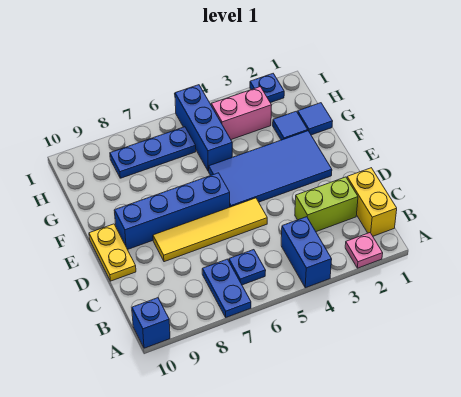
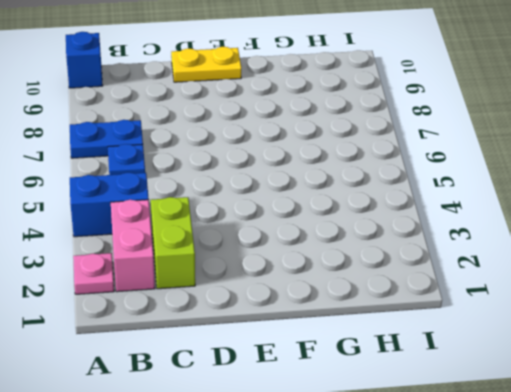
pink 1x2 brick [111,200,155,292] -> pink 1x2 brick moved to [211,87,272,140]
none -> yellow 1x2 brick [347,168,397,236]
none -> yellow 1x4 tile [153,198,267,262]
none -> blue 2x4 tile [209,131,332,207]

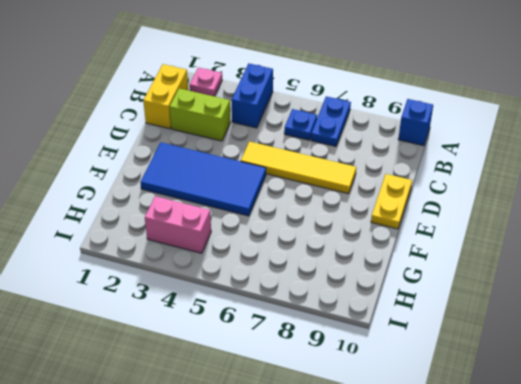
none -> blue 1x4 brick [114,173,230,249]
none -> blue 1x1 tile [298,103,333,135]
none -> blue 1x1 tile [273,111,308,140]

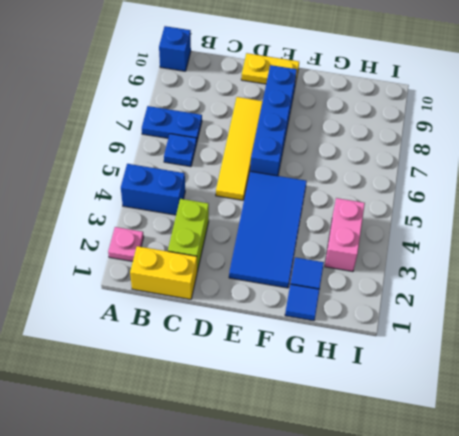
none -> blue 1x3 brick [175,85,232,171]
none -> blue 1x3 plate [110,127,196,178]
none -> blue 1x1 plate [250,74,284,103]

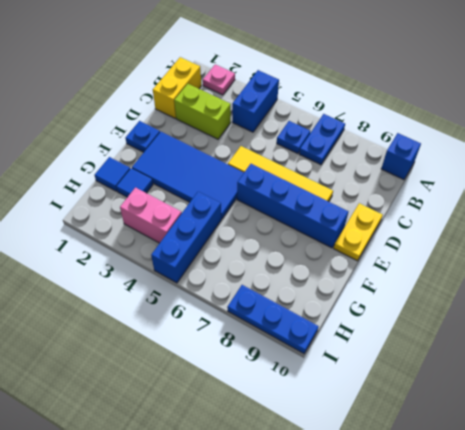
blue 1x1 plate [125,121,160,152] -> blue 1x1 plate moved to [250,74,284,103]
blue 1x3 plate [227,285,319,354] -> blue 1x3 plate moved to [110,127,196,178]

